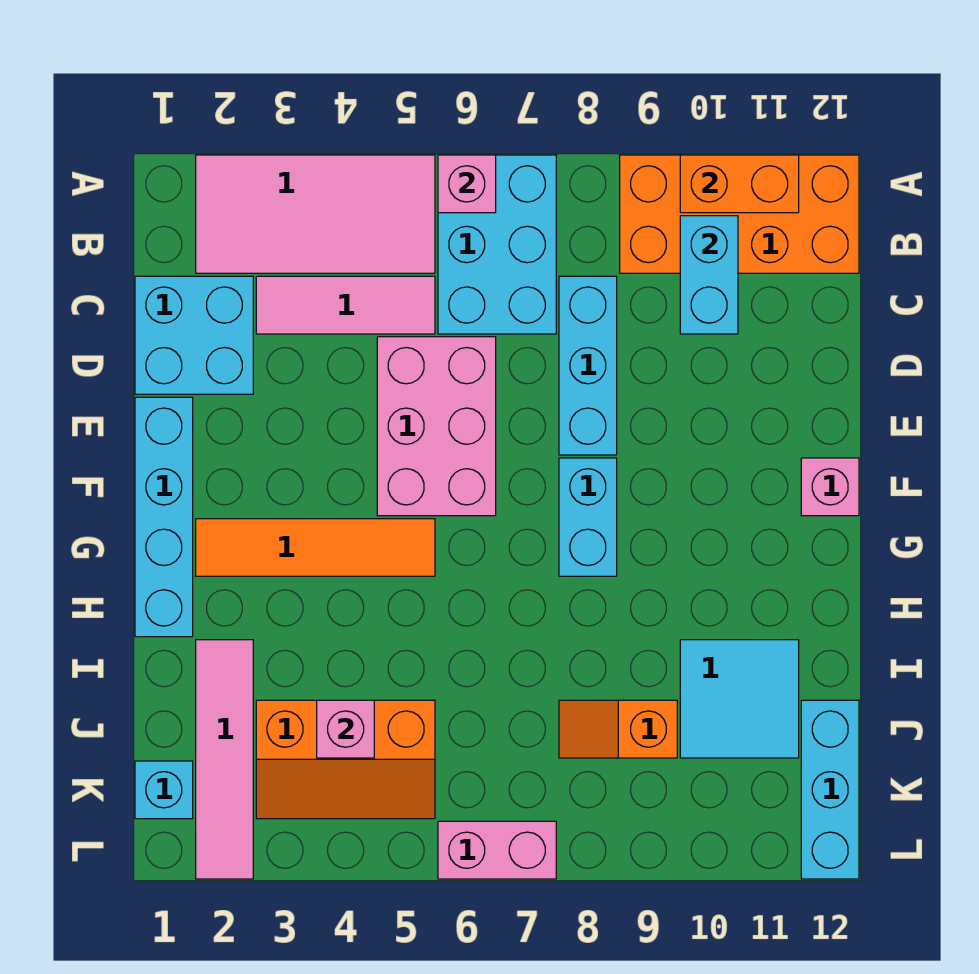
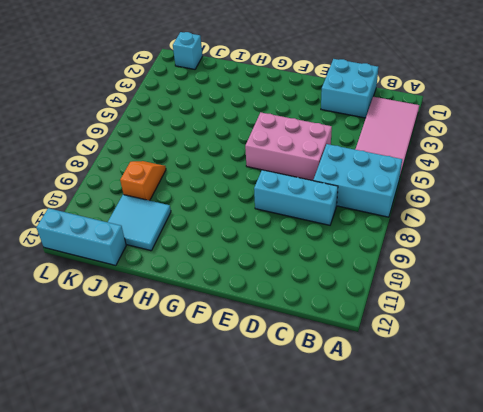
none -> orange 2x4 brick [620,155,859,273]
none -> pink 1x3 tile [256,276,435,334]
none -> cyan 1x4 brick [135,397,193,637]

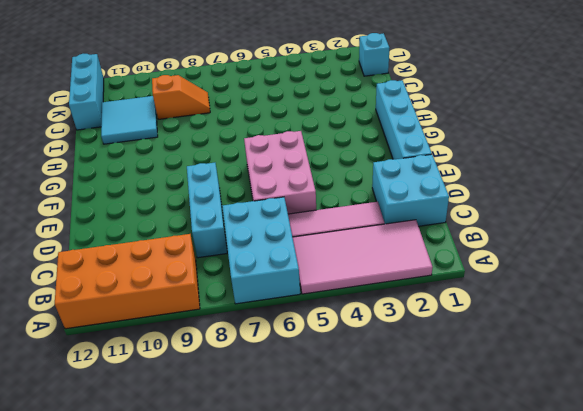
none -> cyan 1x2 brick [559,458,617,576]
none -> pink 1x1 brick [801,458,859,516]
none -> orange 1x4 tile [196,519,435,576]

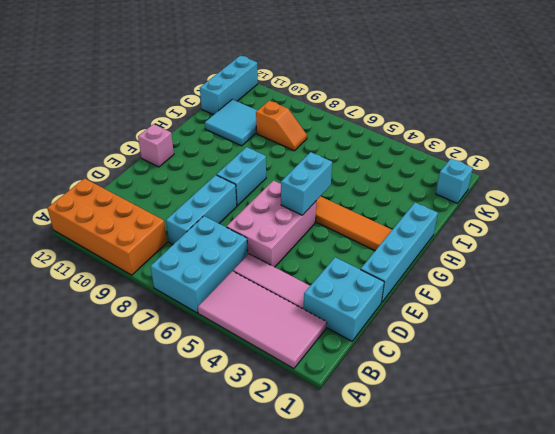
cyan 1x2 brick [281,152,332,215] -> cyan 1x2 brick moved to [680,216,738,334]
none -> pink 1x4 tile [196,640,253,879]
none -> orange 2x3 slope [256,700,435,819]
none -> pink 1x2 brick [438,821,556,879]

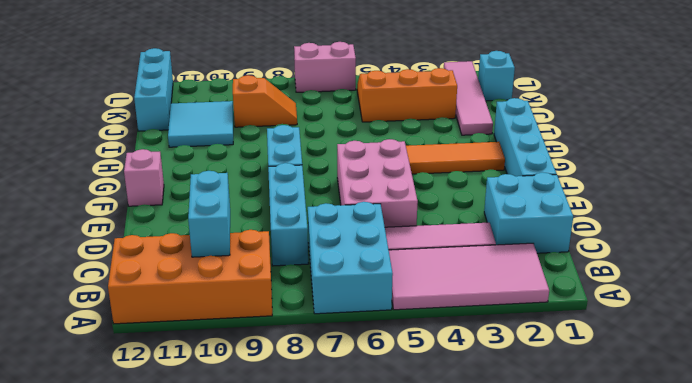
none -> pink 1x1 brick [438,155,496,213]
none -> orange 1x2 brick [680,155,799,213]
none -> pink 1x1 brick [317,700,374,758]

